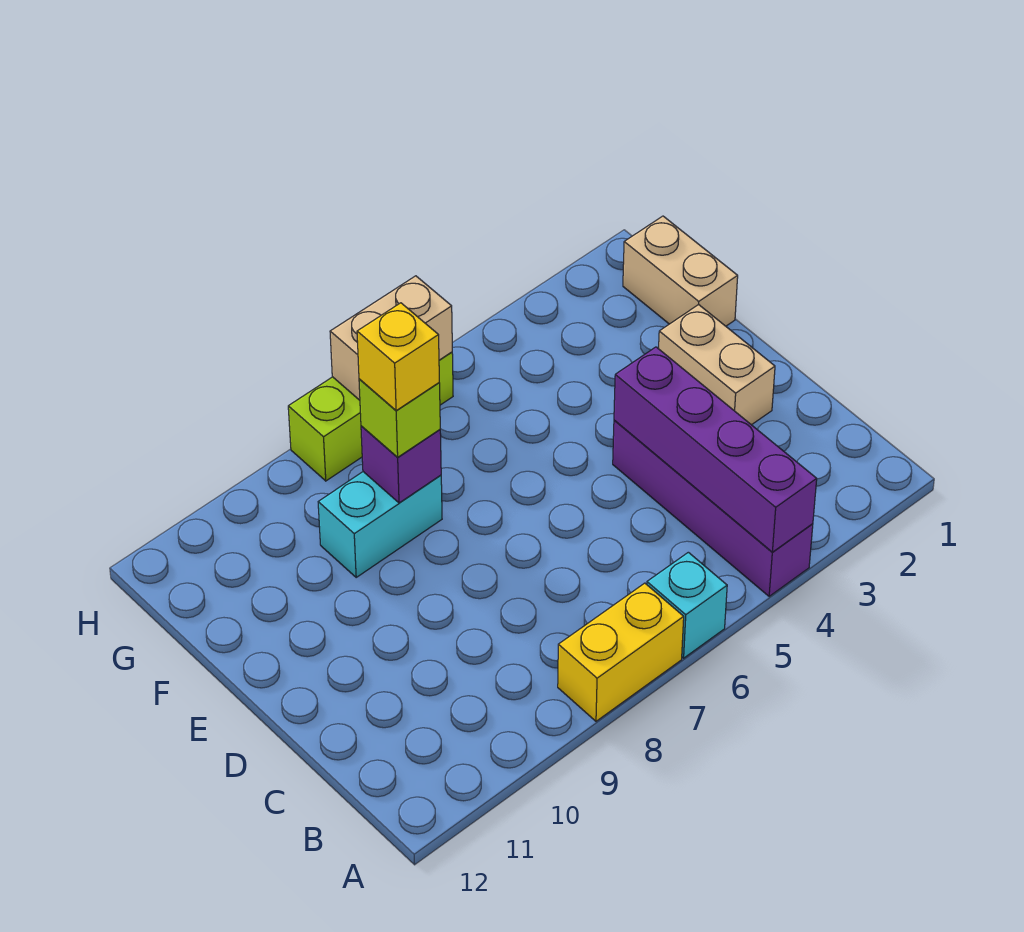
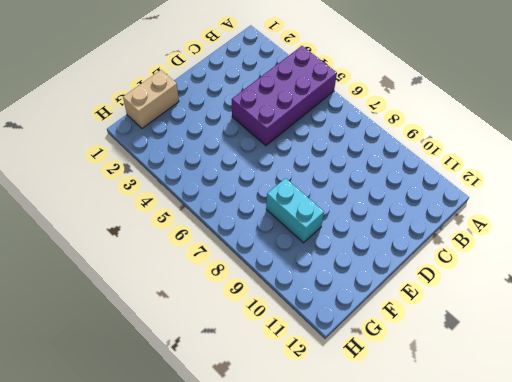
purple 2x4 brick [232,46,337,146] -> purple 1x4 brick [613,420,813,596]
none -> cyan 1x1 brick [647,552,727,658]
none -> yellow 1x2 brick [558,583,684,721]
none -> tan 1x2 brick [659,305,775,425]

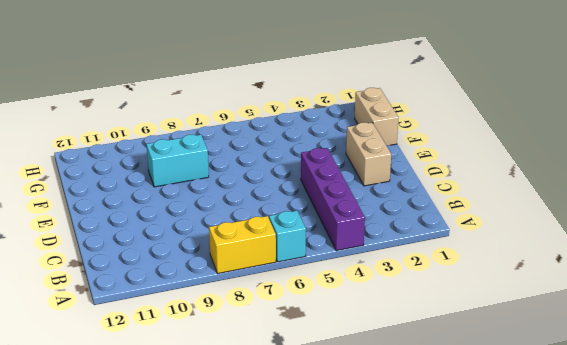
none -> lime 1x3 brick [288,352,453,481]
none -> purple 1x4 brick [614,347,817,552]
none -> purple 1x1 brick [361,426,441,503]

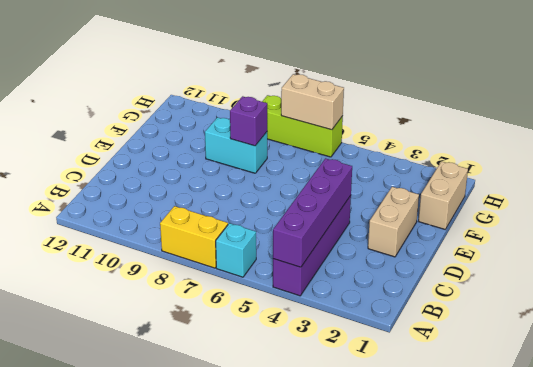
none -> lime 1x1 brick [359,379,440,457]
none -> yellow 1x1 brick [357,303,439,410]

